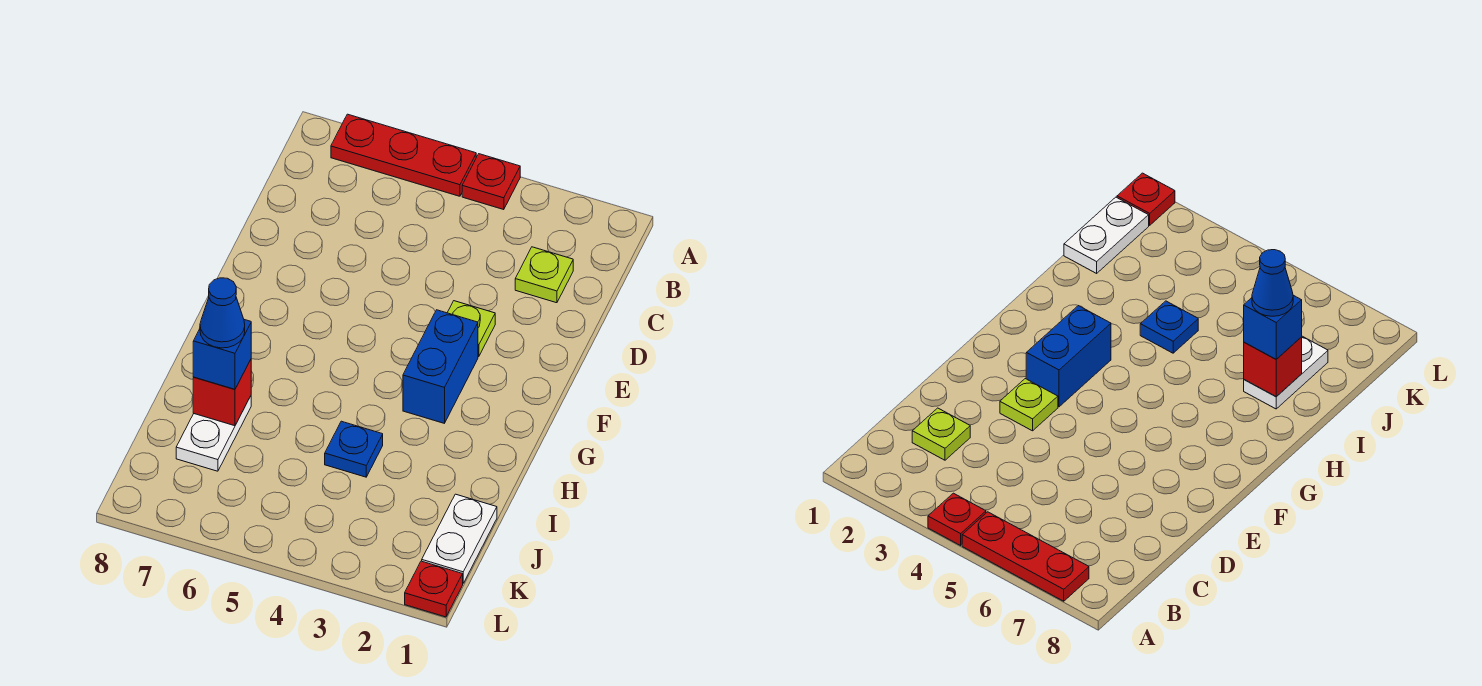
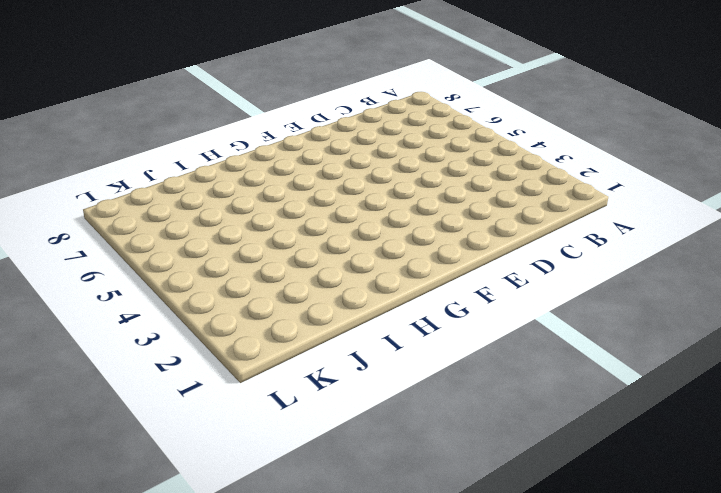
none -> red 1x1 plate [462,154,520,210]
none -> red 1x3 plate [331,114,476,196]
none -> lime 1x1 plate [515,247,573,303]

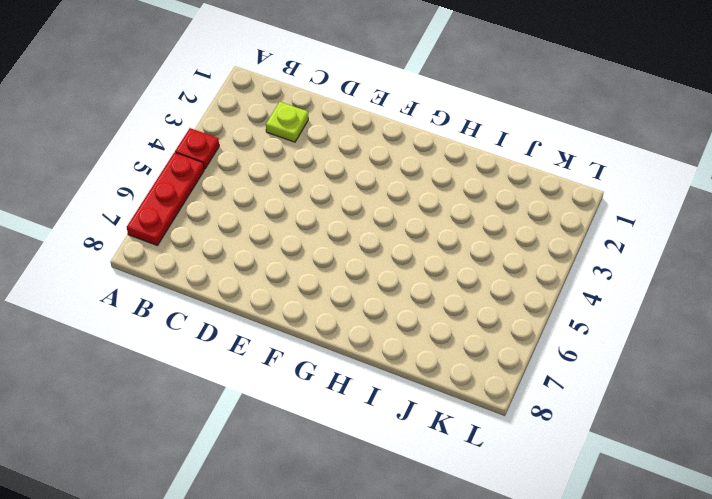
none -> lime 1x1 plate [447,301,495,357]
none -> blue 1x2 brick [403,310,478,423]
none -> blue 1x1 plate [325,421,383,477]

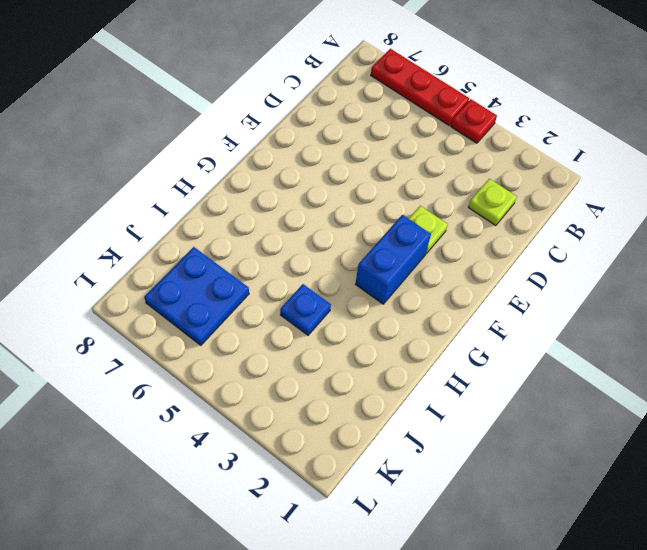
blue 2x2 plate [144,247,249,345] -> white 1x2 plate [176,396,251,471]
none -> white 1x2 plate [422,494,497,583]
none -> red 1x1 plate [405,561,463,617]
none -> red 1x1 brick [193,360,251,426]

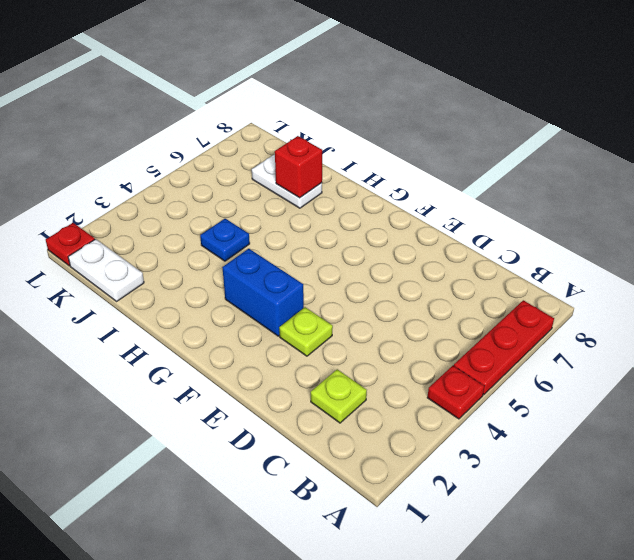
none -> blue 1x1 brick [193,320,251,389]
none -> blue 1x1 cone [200,278,245,348]

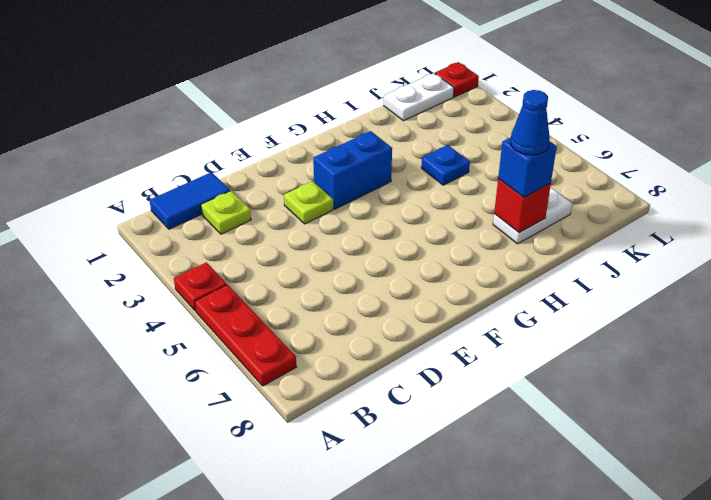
blue 1x2 tile [149,172,230,229] -> none

